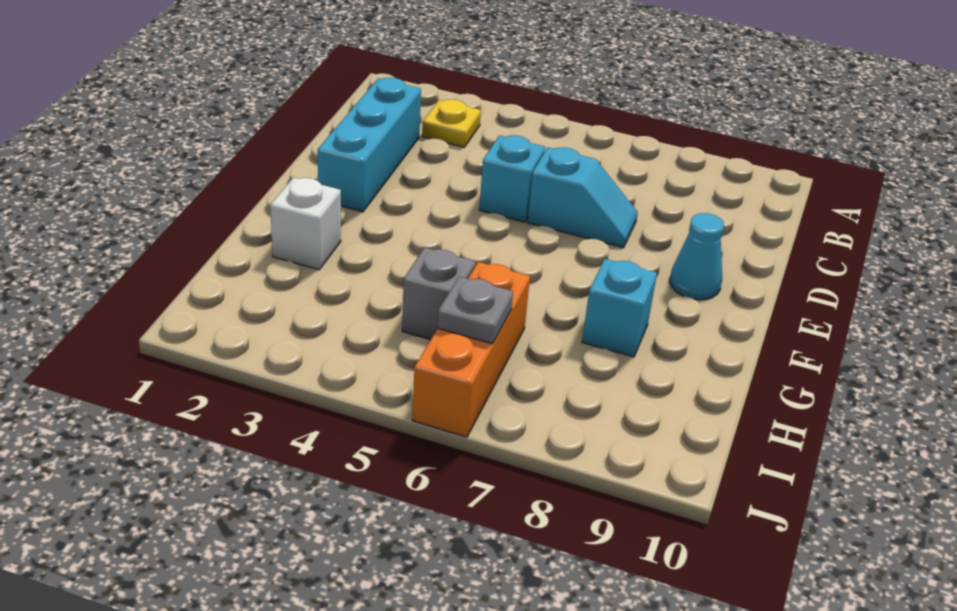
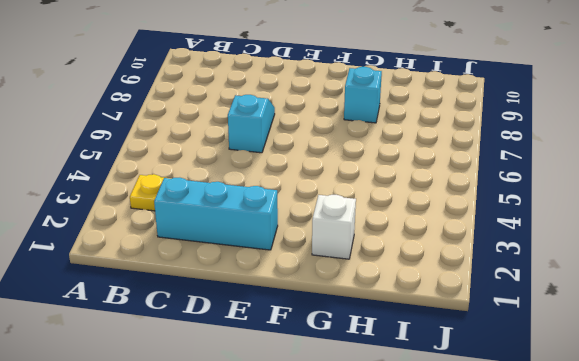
none -> cyan 1x1 brick [479,135,545,222]
none -> cyan 1x1 cone [670,213,724,300]

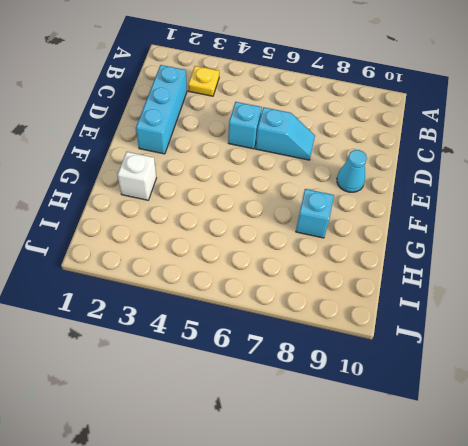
none -> grey 1x1 brick [402,248,475,340]
none -> orange 1x3 brick [412,262,530,437]

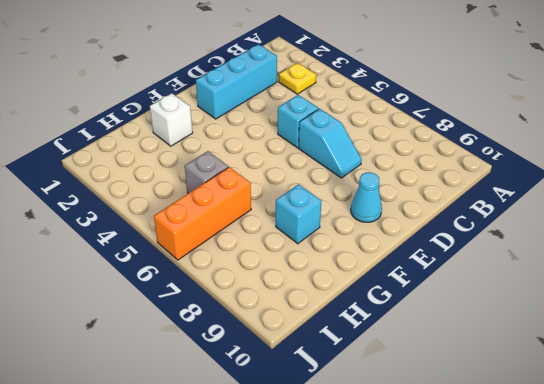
none -> grey 1x1 plate [437,277,513,344]

